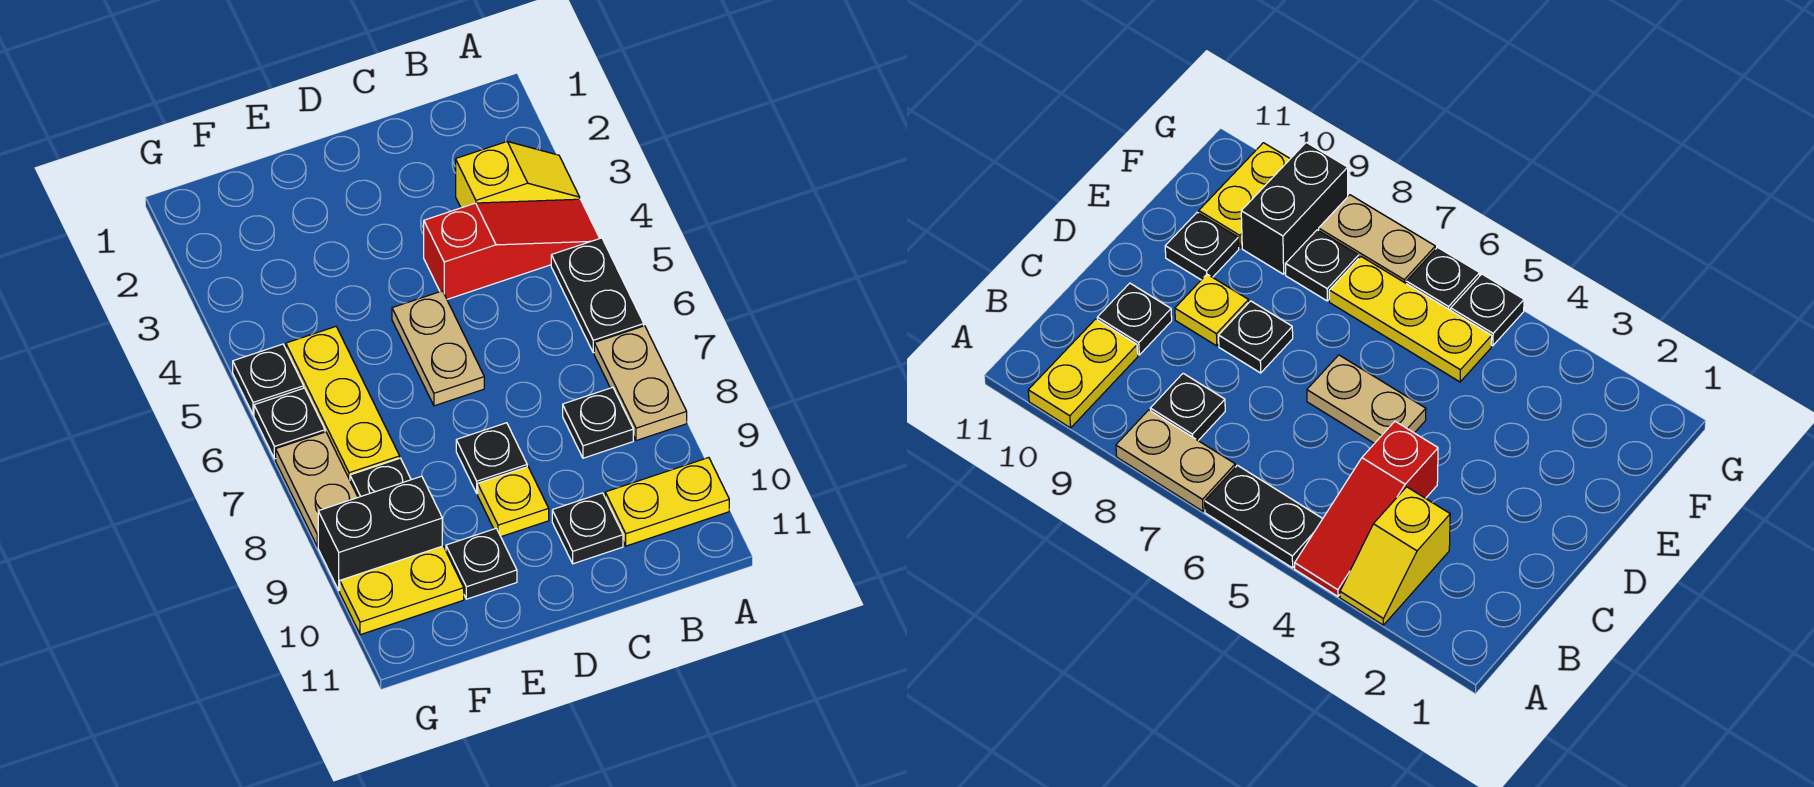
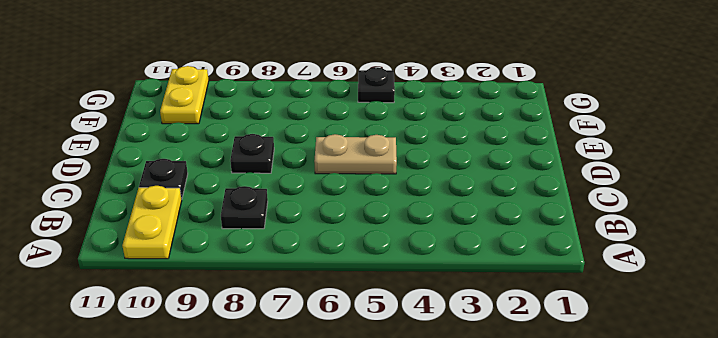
none -> yellow 1x2 slope [456,142,580,208]
none -> red 1x3 slope [424,199,600,299]
none -> black 1x2 plate [551,238,644,353]

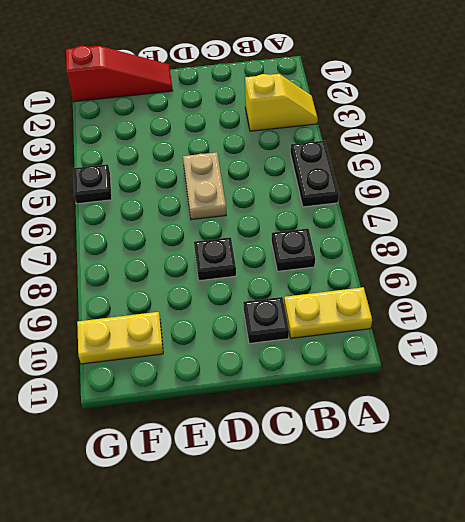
red 1x3 slope [66,46,173,102] -> red 1x3 slope moved to [424,199,600,299]
none -> tan 1x2 plate [594,326,687,441]
none -> yellow 1x1 plate [478,467,549,537]
none -> black 1x1 plate [446,528,517,599]

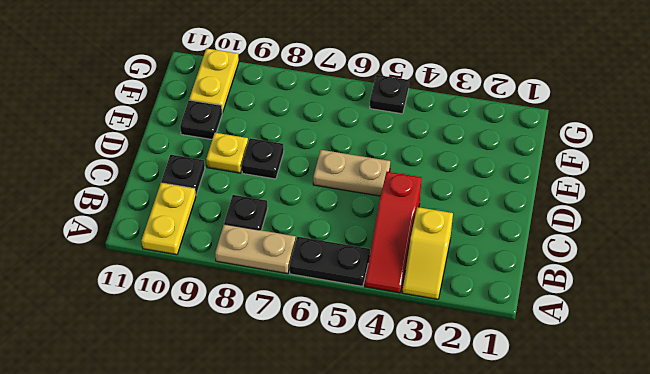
none -> yellow 1x3 plate [286,327,400,480]
none -> black 1x1 plate [350,458,411,497]
none -> black 1x2 brick [318,476,442,591]

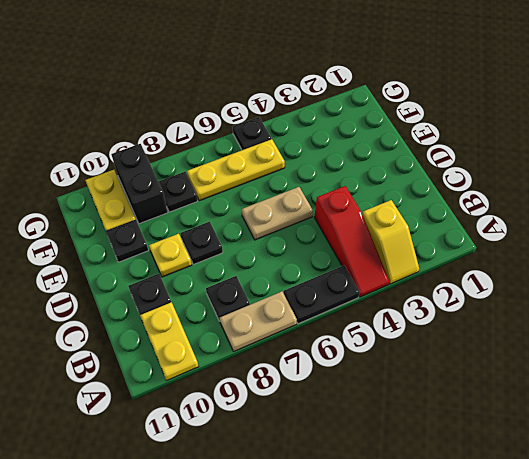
none -> black 1x1 plate [254,388,325,459]
none -> tan 1x2 plate [276,432,358,547]

